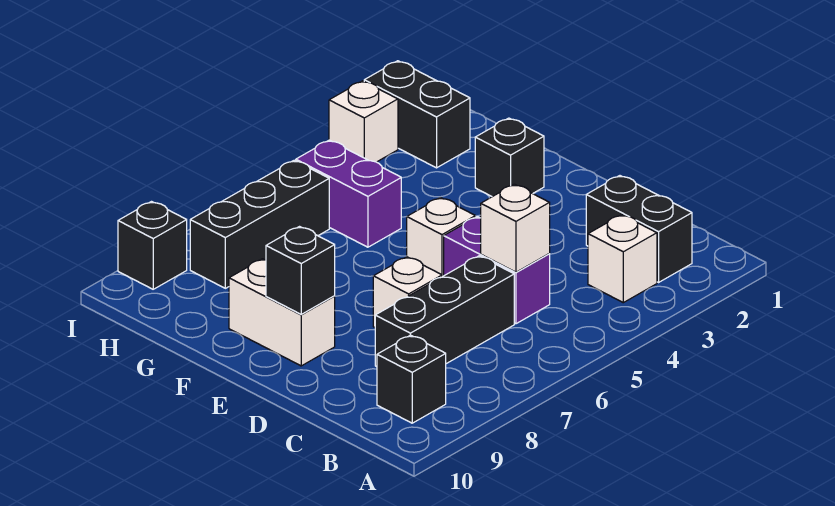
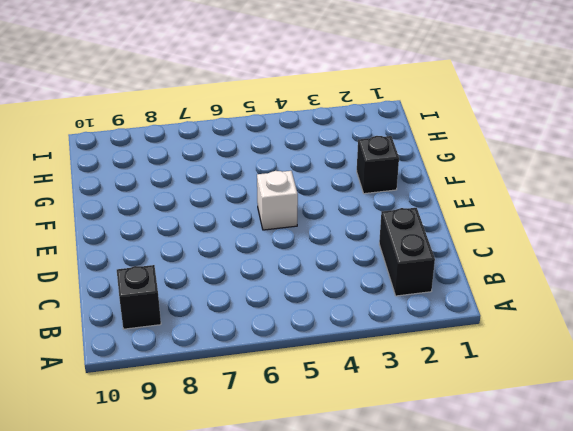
none -> white 1x1 brick [588,215,657,303]
none -> purple 1x2 brick [444,217,550,324]
none -> black 1x3 brick [375,256,514,367]

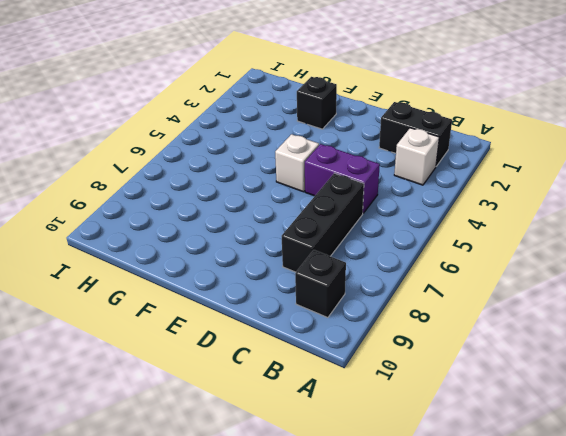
none -> white 1x1 brick [373,257,442,327]
none -> white 1x2 brick [229,259,335,366]
none -> purple 1x2 brick [296,140,401,247]

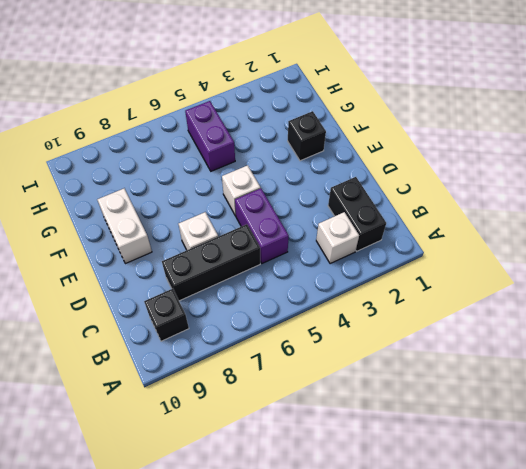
none -> black 1x2 brick [364,61,470,168]
none -> black 1x3 brick [190,160,329,288]
none -> white 1x1 brick [329,81,398,162]

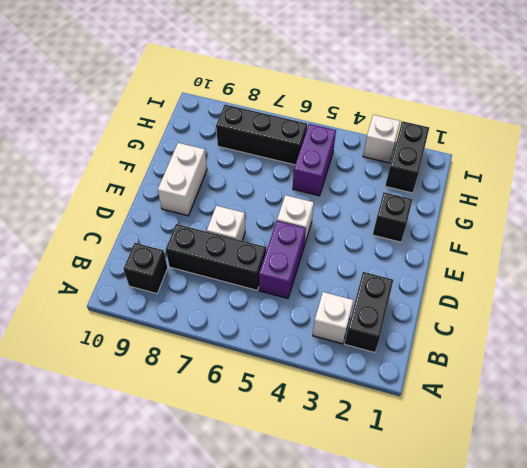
none -> black 1x1 brick [118,202,187,289]
none -> white 1x1 brick [481,184,550,272]
none -> black 1x1 brick [266,227,335,315]

